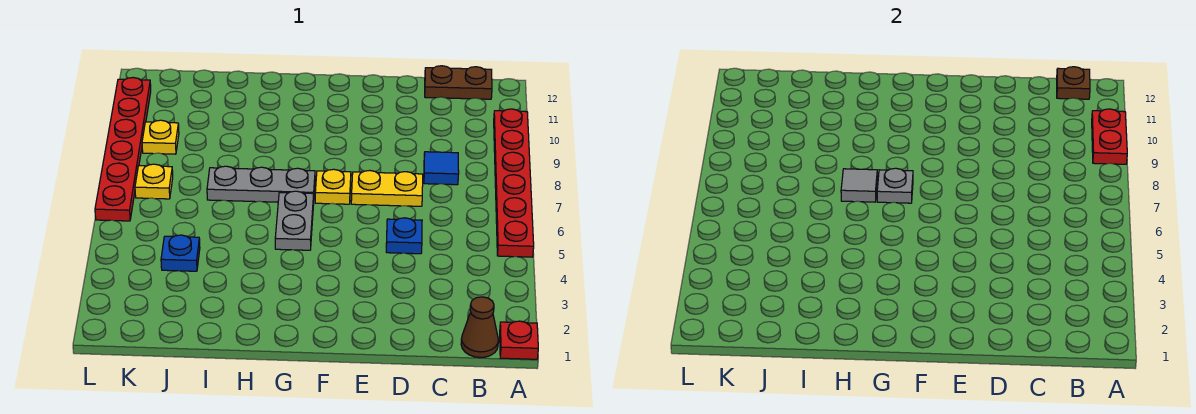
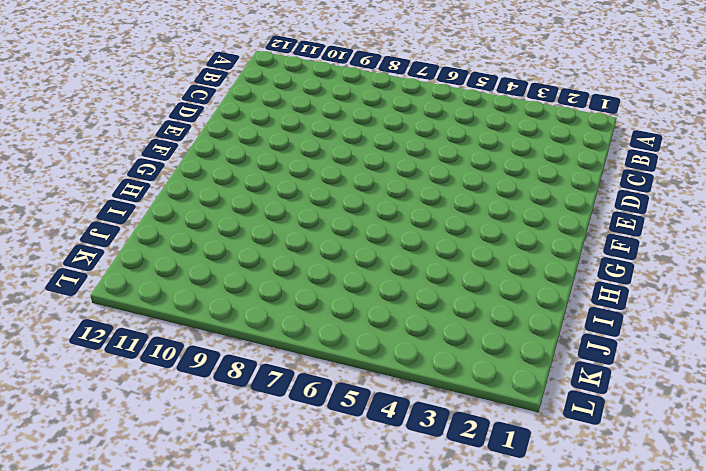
none -> red 1x1 plate [500,321,538,359]
none -> red 1x6 plate [494,109,534,257]
none -> brown 1x1 cone [461,297,498,358]

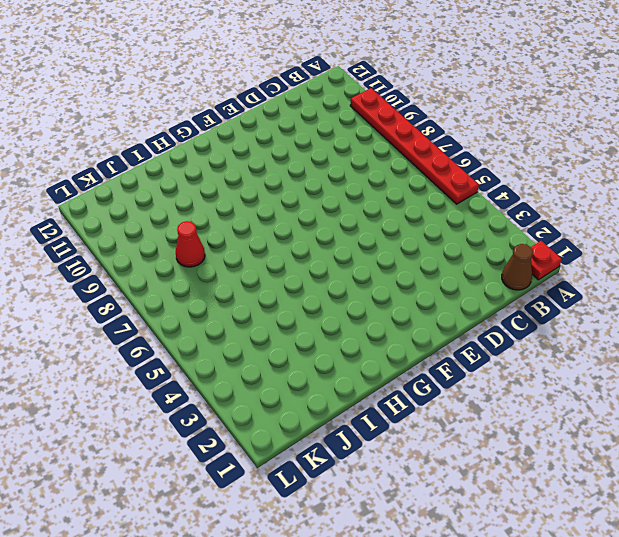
red 1x1 cone [176,221,205,267] -> none
none -> brown 1x2 plate [425,66,492,99]
none -> blue 1x1 tile [424,152,459,185]
none -> blue 1x1 plate [386,218,422,254]

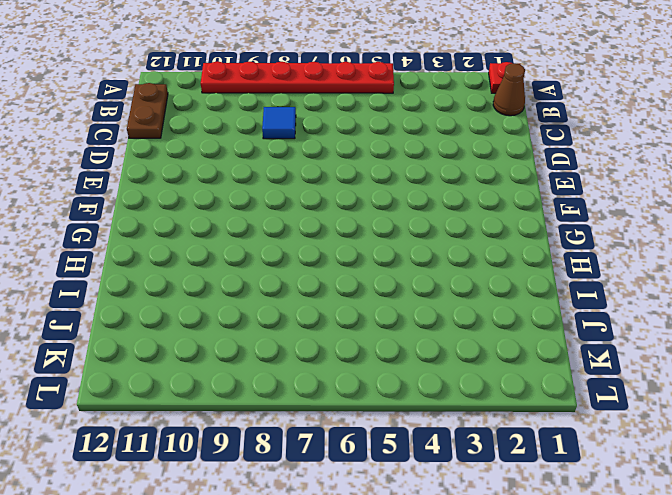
none -> blue 1x1 plate [386,218,422,254]
none -> yellow 1x2 plate [351,170,423,206]
none -> yellow 1x1 plate [315,169,351,204]

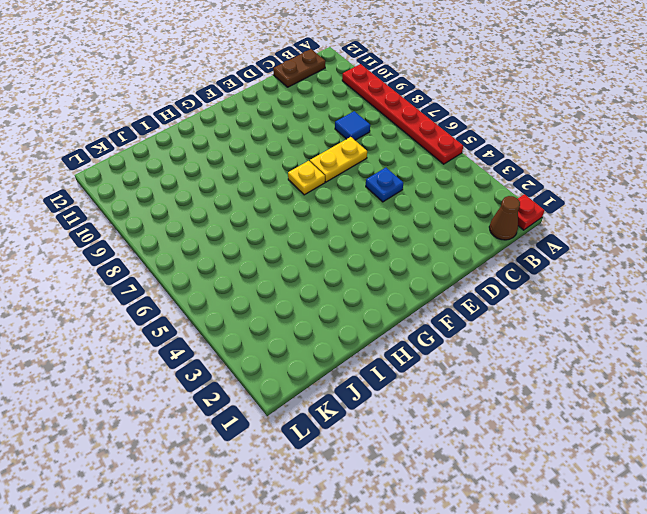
none -> grey 1x2 plate [275,191,314,250]
none -> grey 1x3 plate [207,166,315,202]
none -> blue 1x1 plate [161,235,200,271]

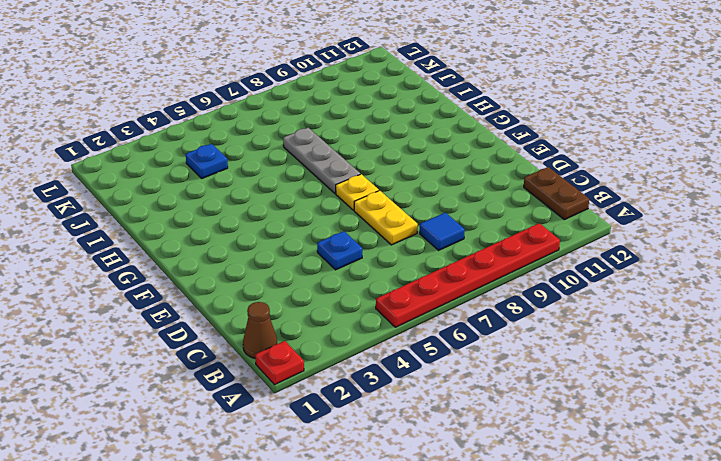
none -> grey 1x2 plate [275,191,314,250]
none -> yellow 1x1 plate [135,164,173,199]
none -> yellow 1x1 plate [142,120,179,154]

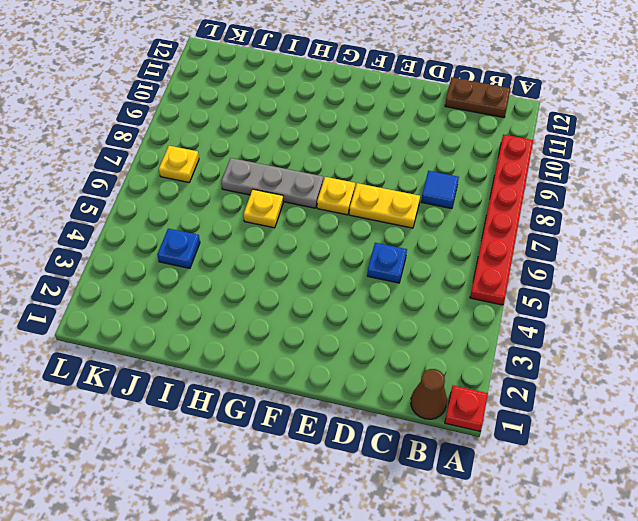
yellow 1x1 plate [244,189,283,228] -> yellow 1x1 plate moved to [142,120,179,154]
none -> grey 1x2 plate [275,191,314,250]
none -> red 1x6 plate [95,78,151,221]
none -> red 1x2 plate [1092,109,1127,164]

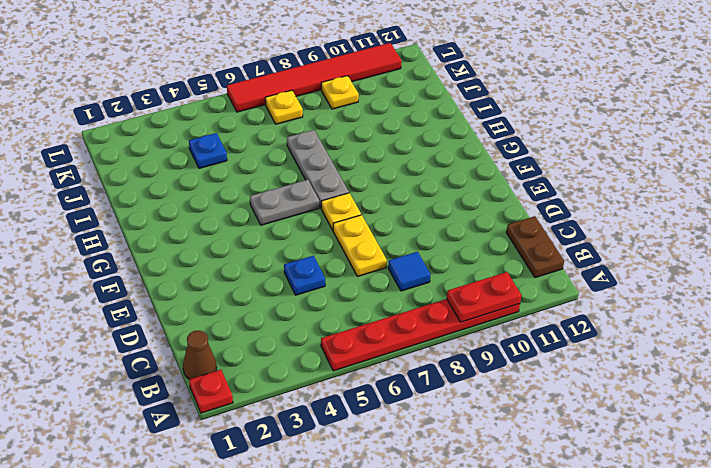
red 1x6 tile [227,43,402,112] -> red 1x6 plate [95,78,151,221]
none -> brown 1x1 plate [1057,67,1090,99]
none -> grey 1x1 plate [877,168,913,203]
none -> grey 1x1 tile [841,169,877,202]

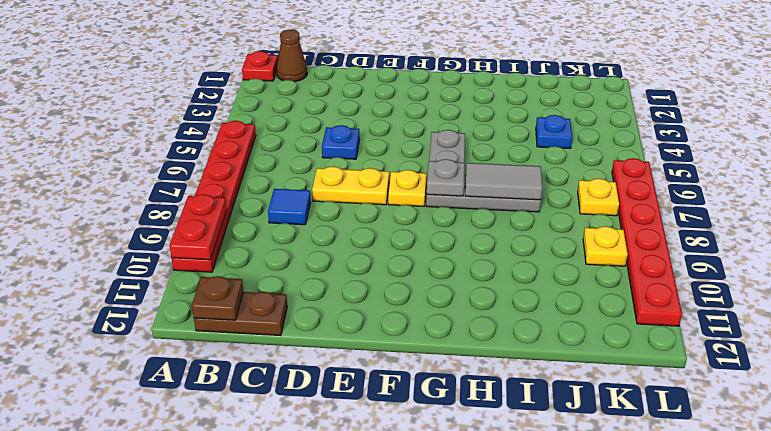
grey 1x2 tile [465,163,542,200] -> grey 1x1 tile [841,169,877,202]

